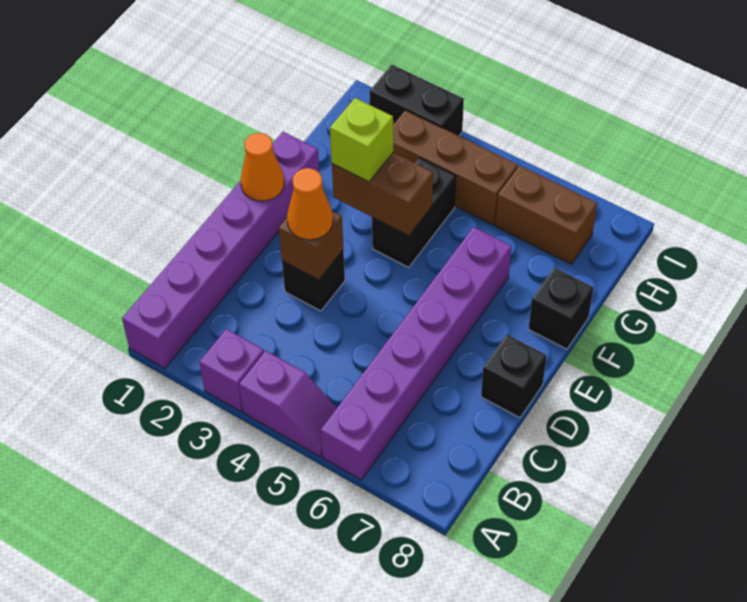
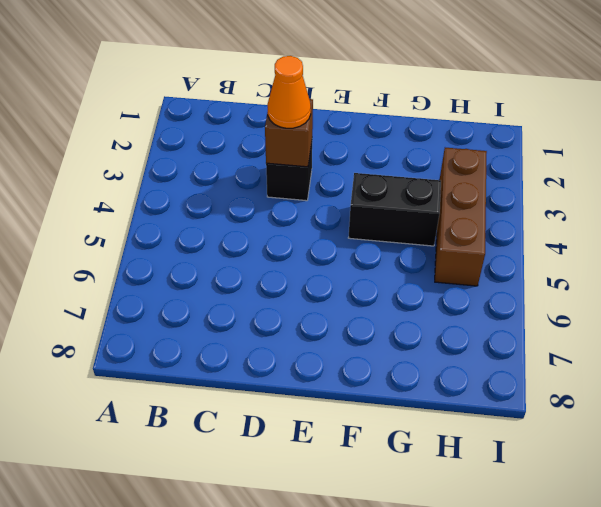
none -> purple 1x6 brick [122,132,319,368]
none -> purple 1x1 brick [199,329,264,412]
none -> purple 1x2 slope [239,351,337,457]

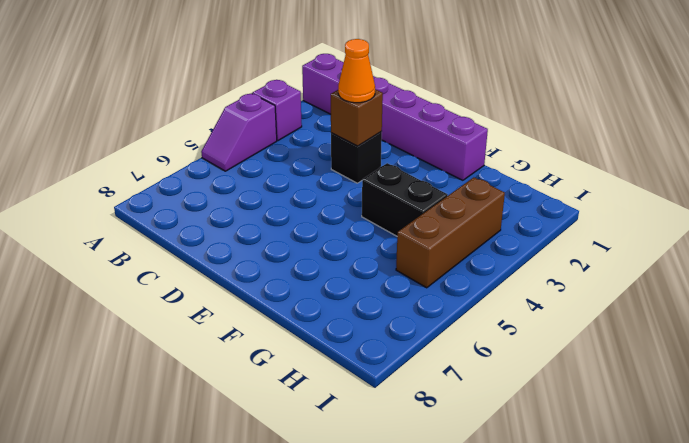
none -> purple 1x6 brick [321,227,511,480]
none -> black 1x1 brick [481,335,547,418]
none -> black 1x1 brick [528,268,594,349]

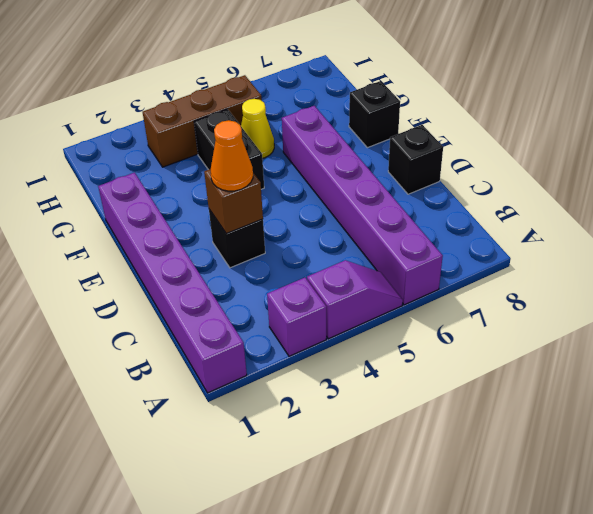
yellow 1x1 cone [241,99,274,158] -> none
none -> brown 1x2 brick [496,166,597,264]
none -> black 1x2 brick [369,65,464,136]
none -> orange 1x1 cone [240,133,284,201]

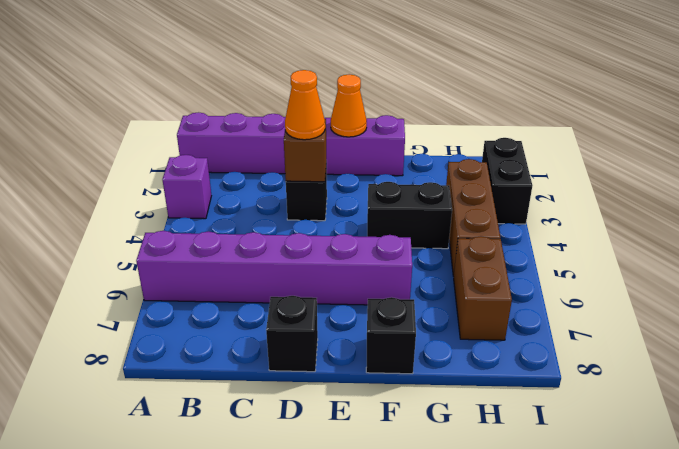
none -> purple 1x2 slope [239,351,337,457]
none -> brown 1x2 brick [332,153,433,236]
none -> lime 1x1 brick [330,98,393,182]

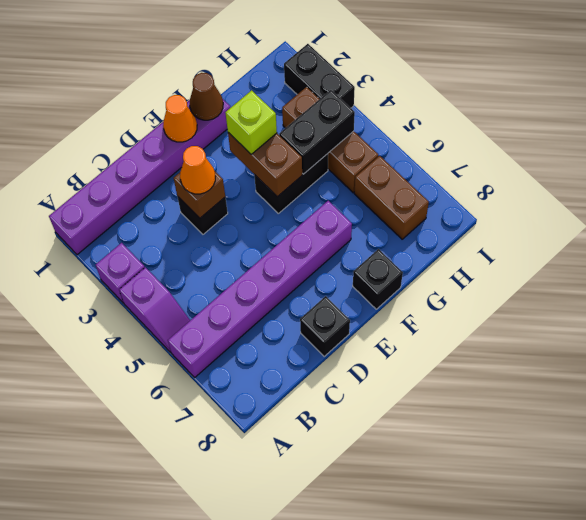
brown 1x1 cone [190,73,223,120] -> none
black 1x2 brick [279,90,355,174] -> none

